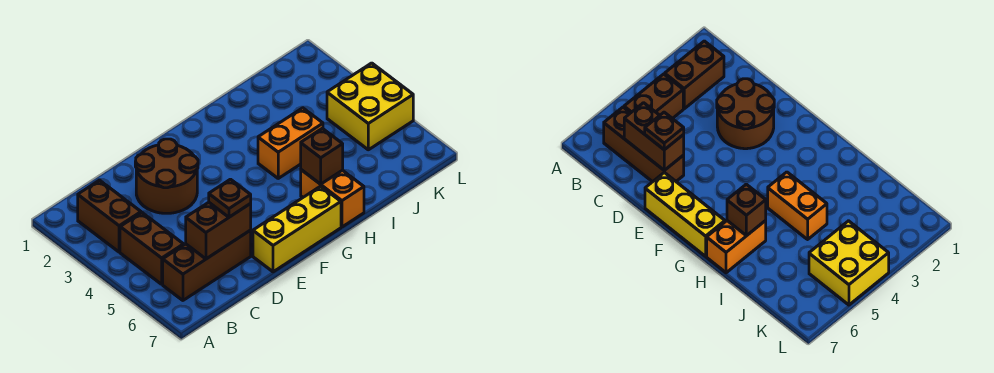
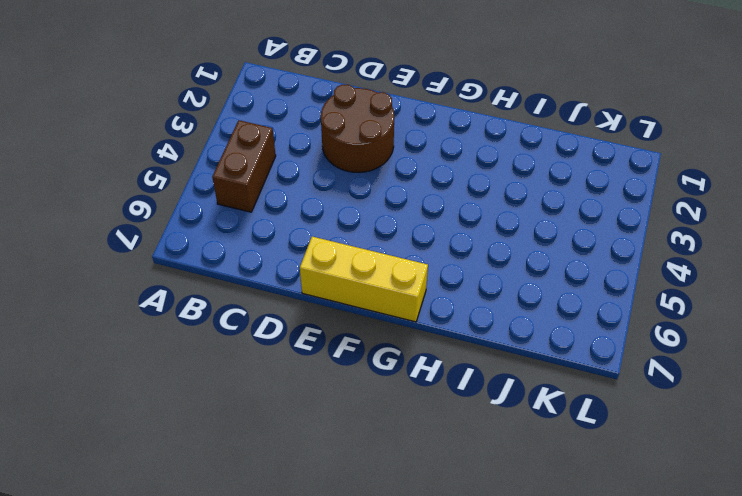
none -> brown 1x2 brick [78,180,141,252]
none -> brown 1x3 brick [163,230,251,300]

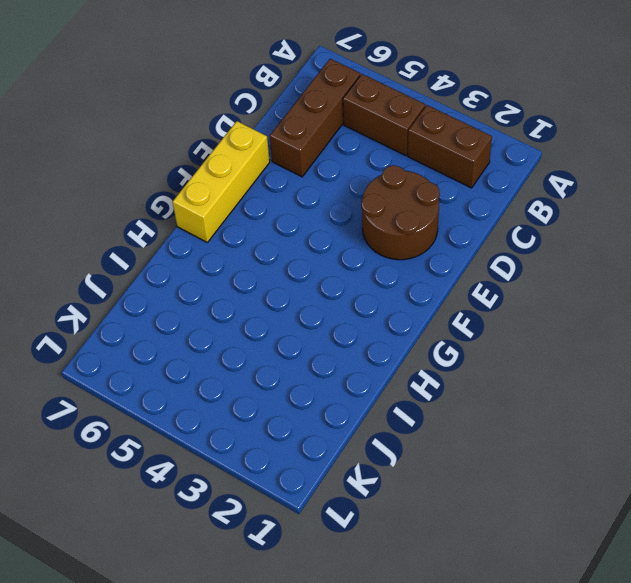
none -> orange 1x2 brick [258,108,323,178]
none -> orange 1x2 brick [301,170,364,227]

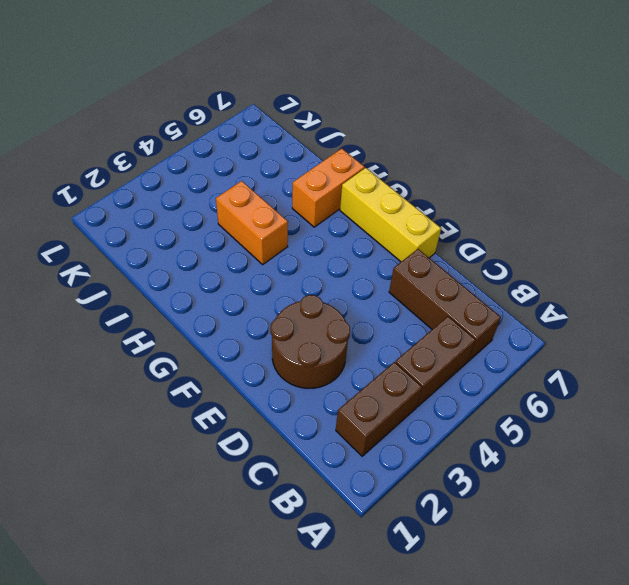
none -> yellow 2x2 brick [327,63,413,150]
none -> brown 1x2 brick [186,202,251,259]

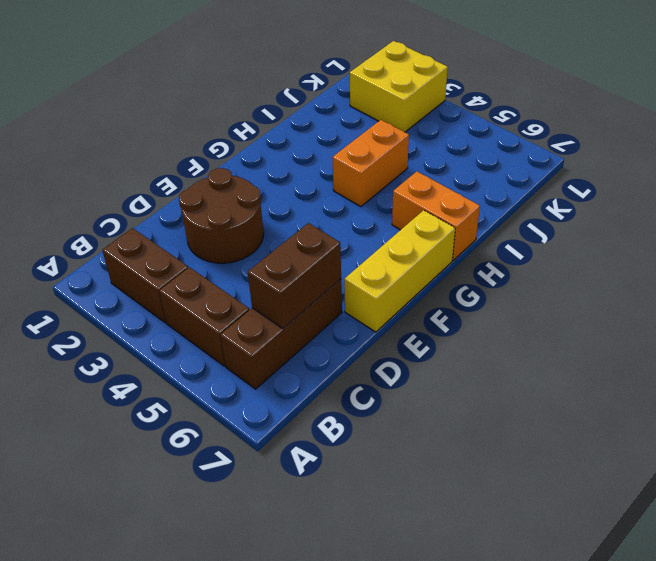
yellow 2x2 brick [350,41,448,132] -> yellow 2x2 brick moved to [327,63,413,150]
none -> brown 1x1 brick [301,128,343,184]
none -> brown 1x1 plate [209,179,251,217]

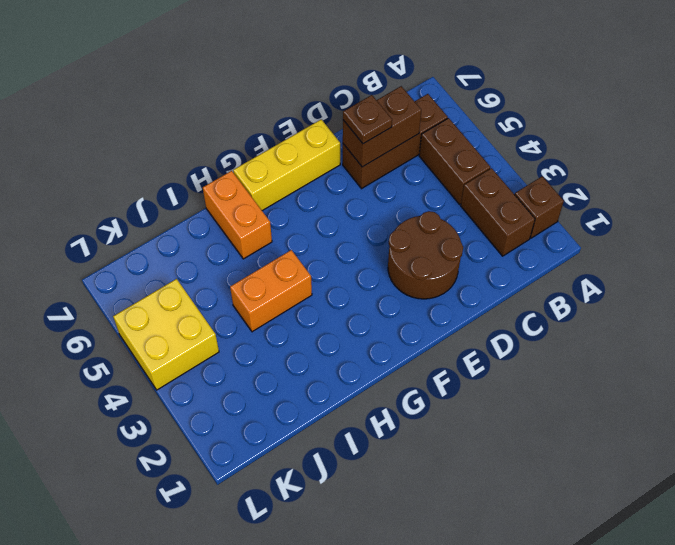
brown 1x1 brick [515,176,564,238] -> brown 1x1 brick moved to [301,128,343,184]

